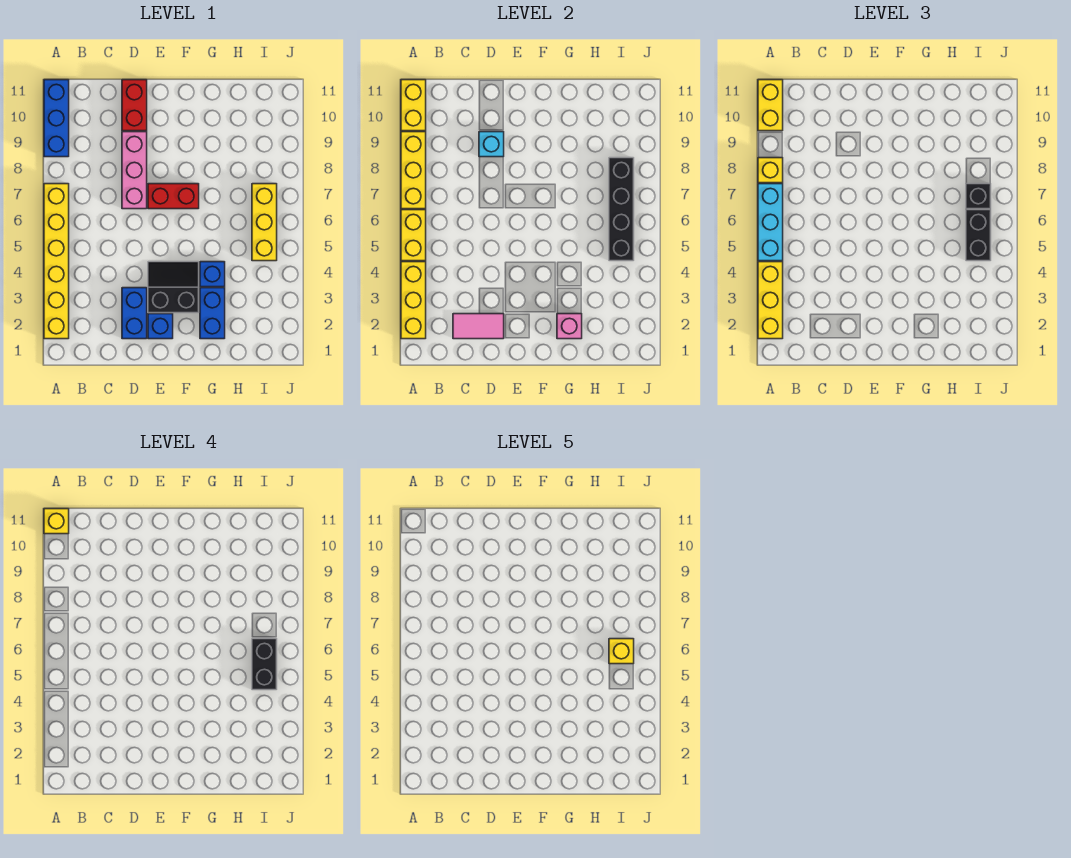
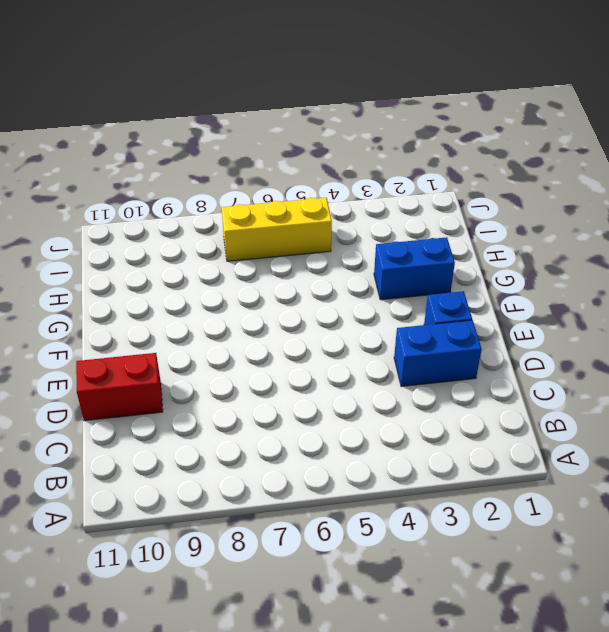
none -> yellow 1x6 brick [44,184,69,339]
none -> blue 1x3 brick [44,80,69,157]
none -> pink 1x3 brick [122,132,147,209]

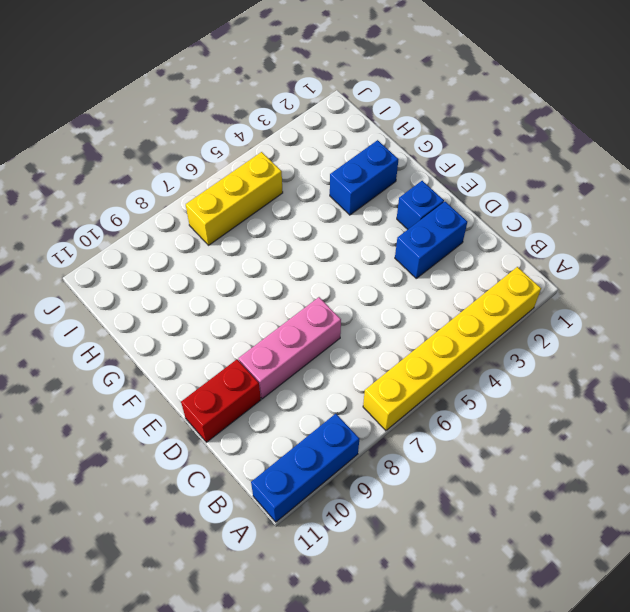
none -> black 2x2 slope [148,262,199,313]
none -> red 1x2 brick [148,184,199,209]
none -> blue 1x1 brick [200,262,225,287]

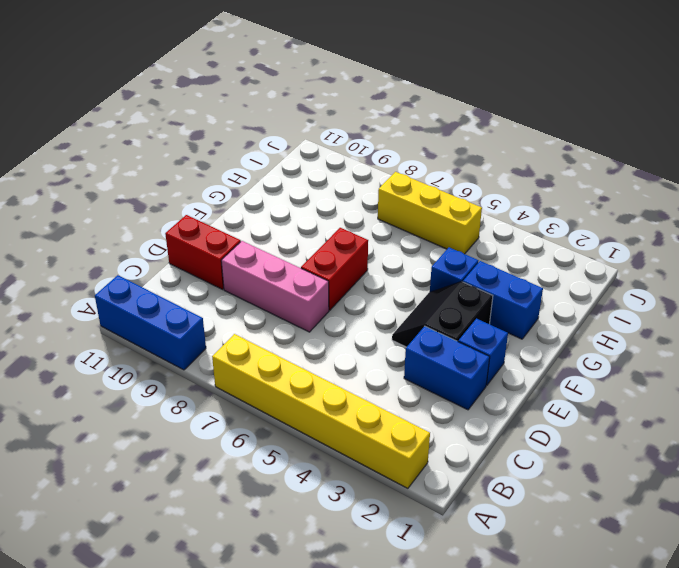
none -> yellow 1x3 brick [401,262,426,339]
none -> yellow 1x2 brick [401,210,426,261]
none -> yellow 1x3 brick [401,132,426,209]

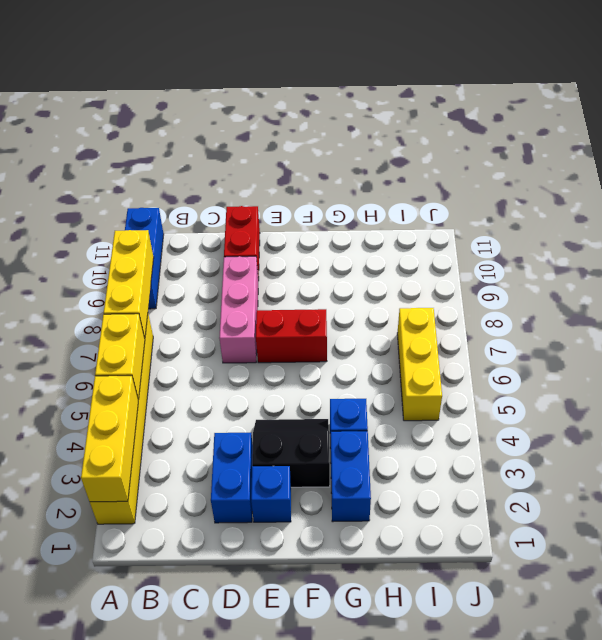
none -> yellow 1x2 brick [401,80,426,131]
none -> pink 1x2 tile [453,314,504,339]
none -> cyan 1x1 brick [479,132,504,157]

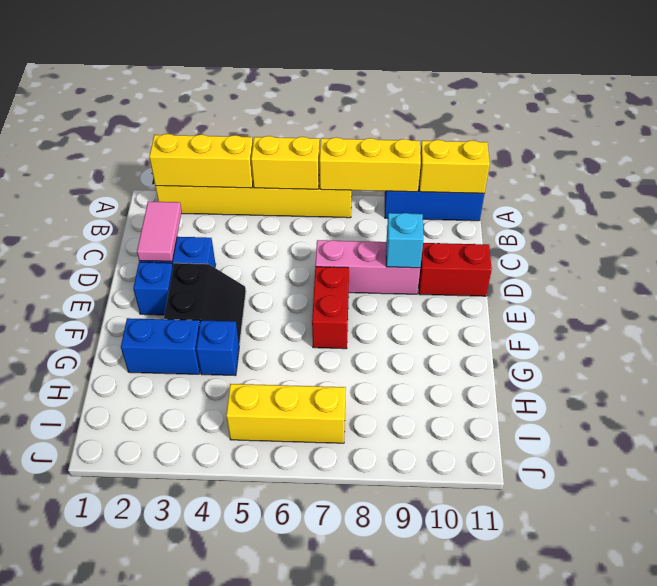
none -> pink 1x1 brick [557,314,582,339]
none -> black 1x4 brick [609,158,634,261]
none -> yellow 1x3 brick [758,262,783,339]

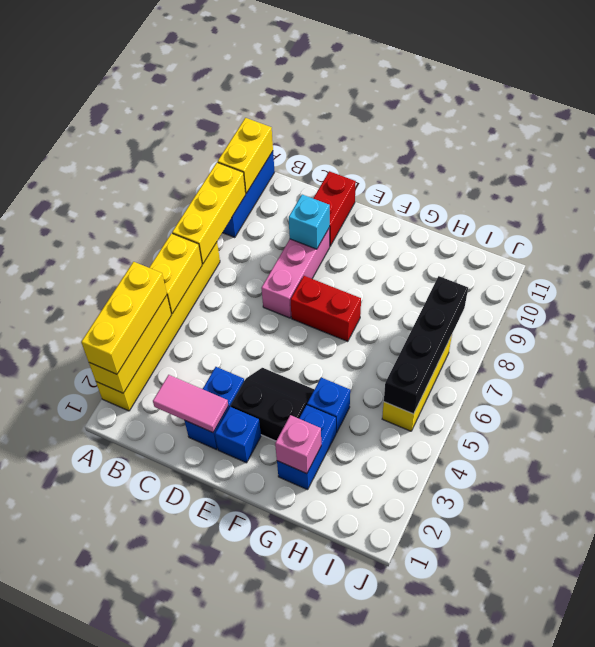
none -> cyan 1x3 brick [758,184,783,261]
none -> yellow 1x1 brick [758,158,783,183]
none -> yellow 1x2 brick [758,80,783,131]

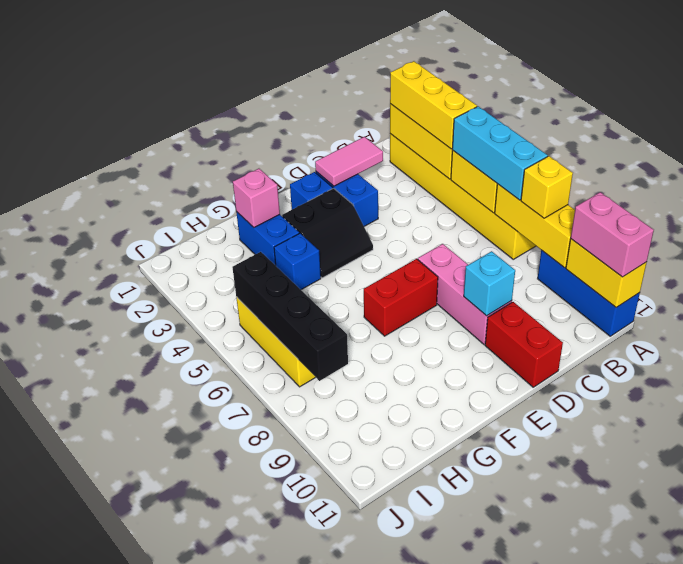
pink 1x2 brick [571,192,654,277] -> yellow 1x2 brick [758,80,783,131]
none -> black 1x2 brick [966,210,991,261]
none -> black 1x1 brick [966,184,991,209]
none -> yellow 1x1 brick [44,509,69,534]

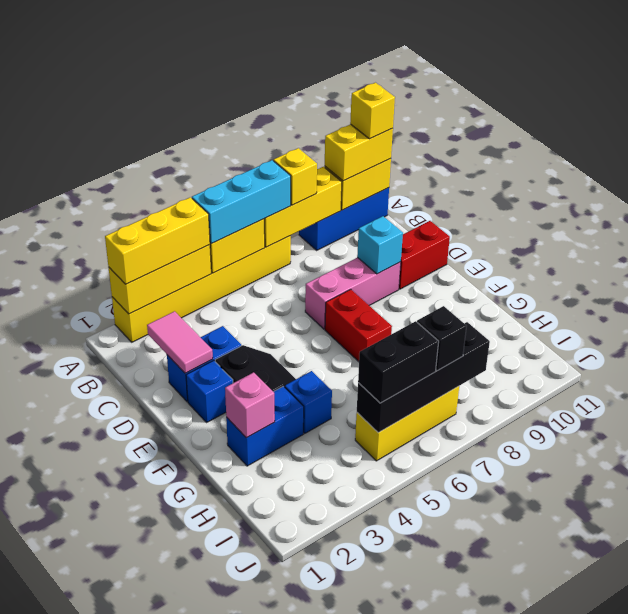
none -> black 1x2 brick [252,639,277,690]
none -> yellow 1x1 brick [609,639,634,664]

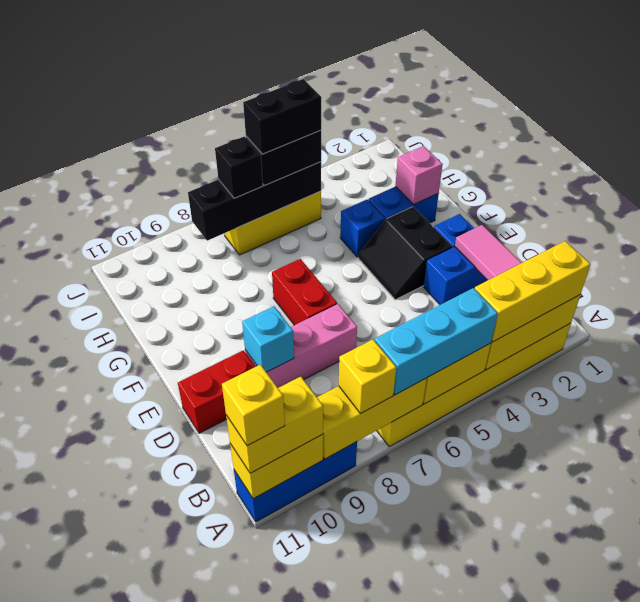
none -> yellow 1x1 brick [609,639,634,664]

